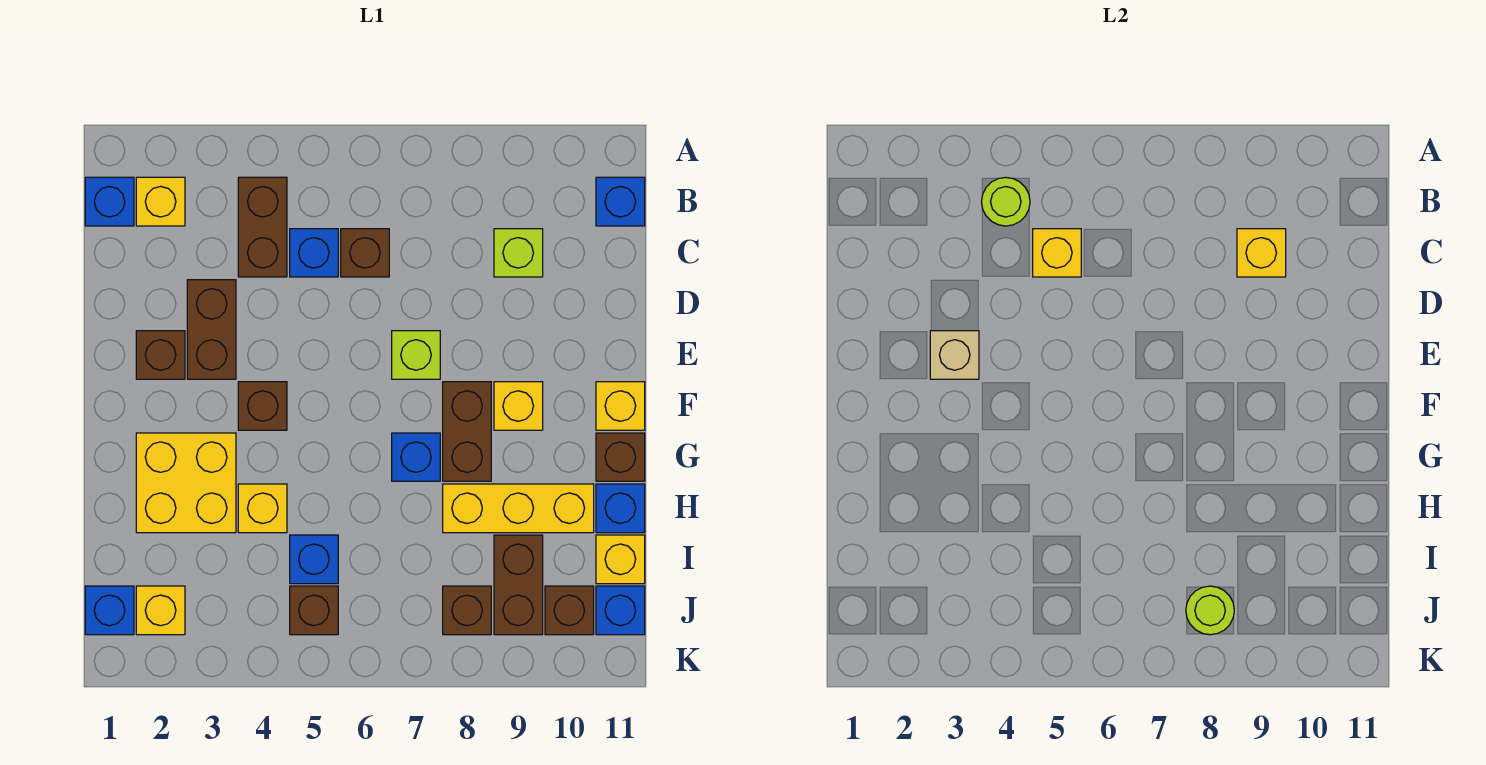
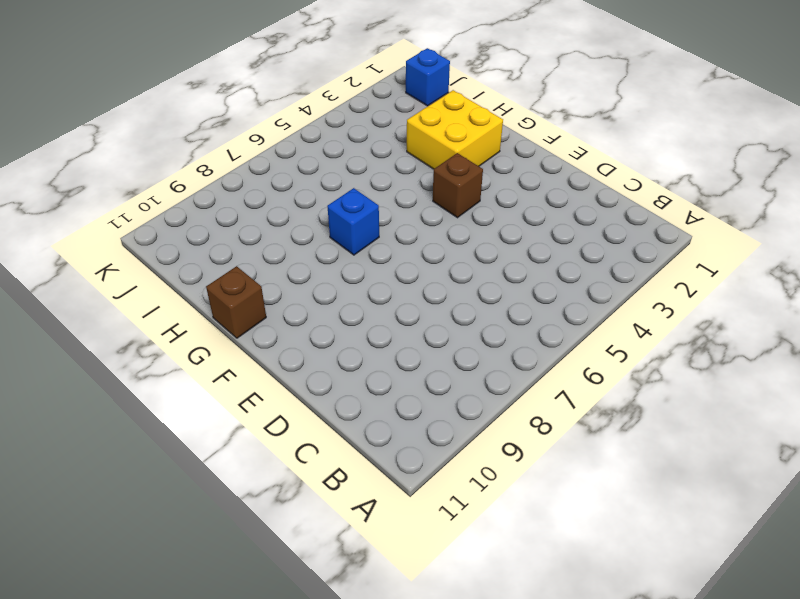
none -> blue 1x1 brick [85,177,134,226]
none -> yellow 1x1 brick [136,177,185,226]
none -> brown 1x2 brick [238,177,287,277]
none -> blue 1x1 brick [596,177,645,226]

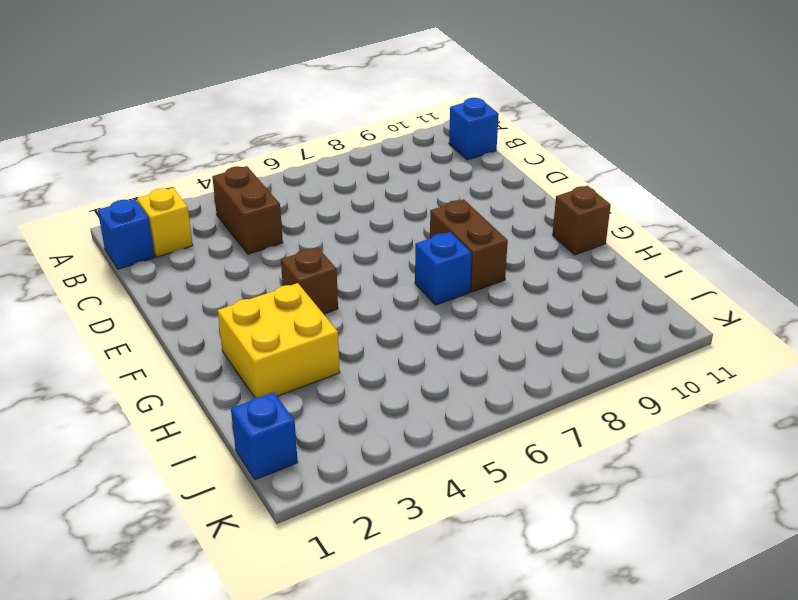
none -> blue 1x1 brick [290,229,338,277]
none -> brown 1x1 brick [341,229,389,277]
none -> lime 1x1 brick [494,229,543,277]
none -> brown 1x2 brick [187,280,236,379]

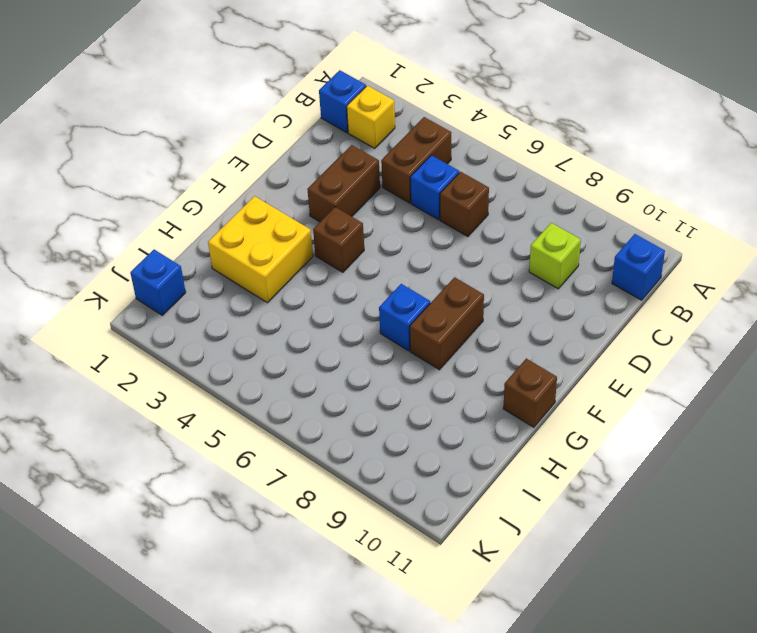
none -> brown 1x1 brick [136,331,185,379]
none -> lime 1x1 brick [392,331,440,379]
none -> yellow 1x1 brick [494,382,543,430]
none -> yellow 1x1 brick [596,382,645,430]

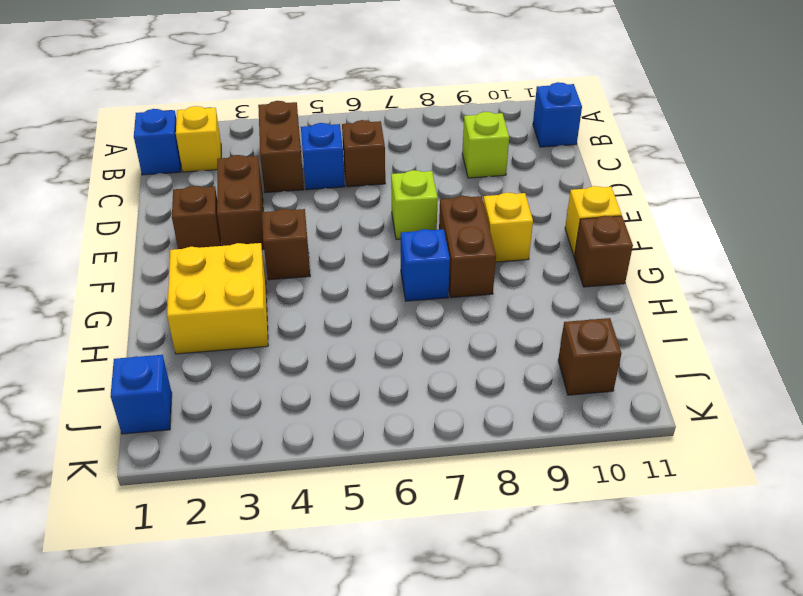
none -> yellow 1x1 brick [238,484,287,533]
none -> yellow 1x3 brick [443,484,594,533]
none -> blue 1x1 brick [596,484,645,533]
none -> blue 1x1 brick [290,535,338,584]

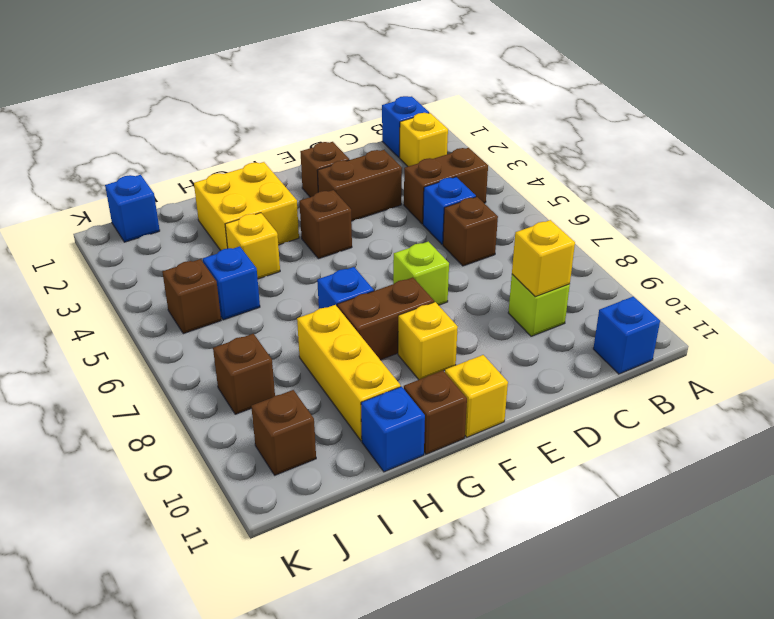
none -> brown 1x2 brick [494,535,543,635]
none -> yellow 1x1 brick [596,535,645,584]
none -> yellow 1x1 brick [136,586,185,635]
none -> blue 1x1 brick [596,586,645,635]

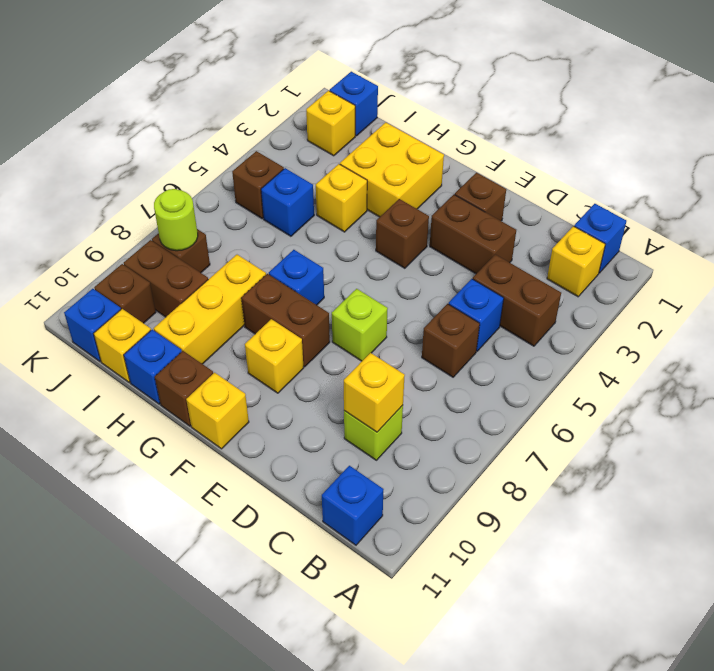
none -> lime 1x1 round brick [982,177,1030,226]
none -> yellow 1x1 brick [1033,229,1081,277]
none -> tan 1x1 brick [930,331,979,379]

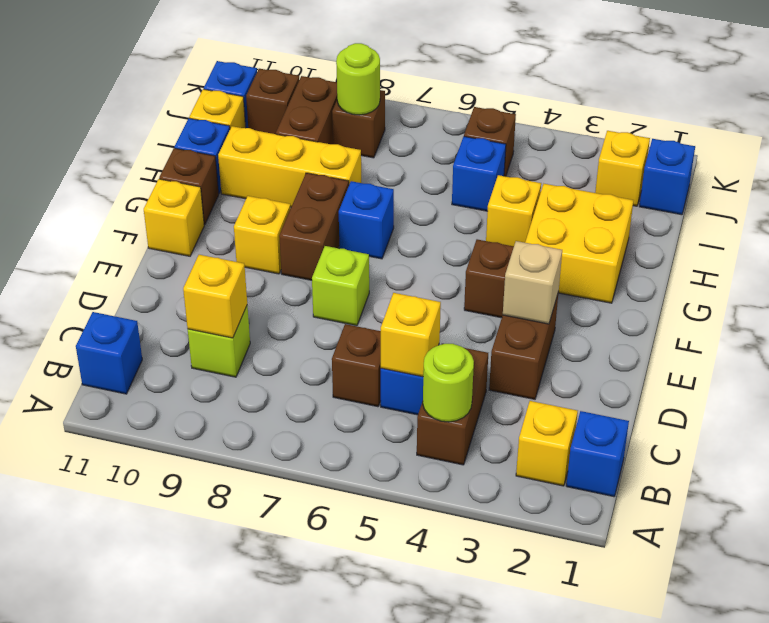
none -> brown 1x1 brick [136,331,185,379]

